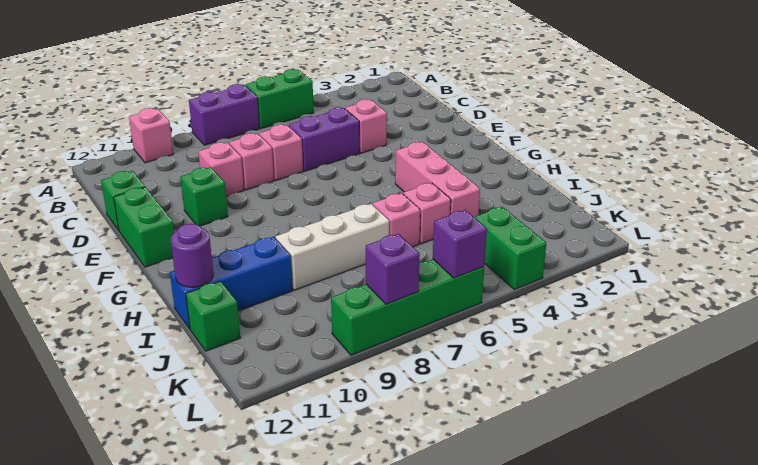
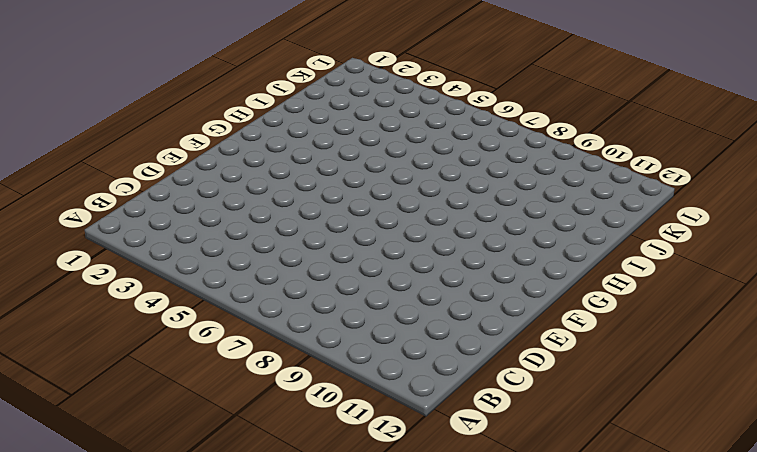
none -> green 1x2 brick [246,69,314,129]
none -> purple 1x2 brick [189,84,260,145]
none -> pink 1x1 brick [129,108,174,163]

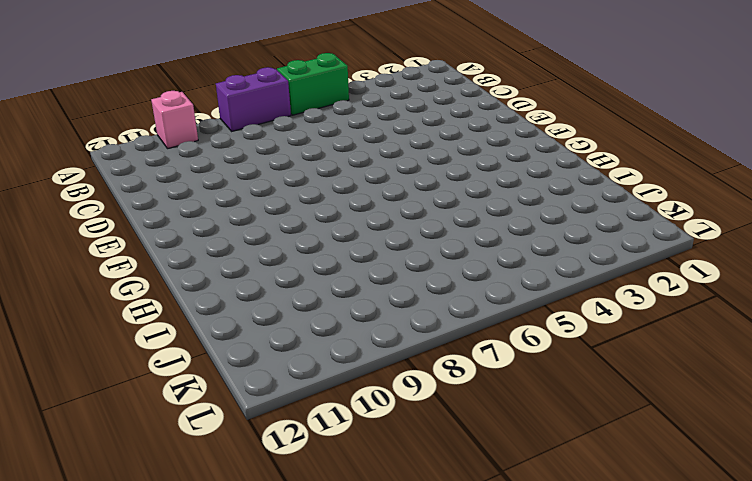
none -> pink 1x1 brick [345,99,387,153]
none -> purple 1x2 brick [289,108,360,171]
none -> pink 1x1 brick [259,125,303,180]

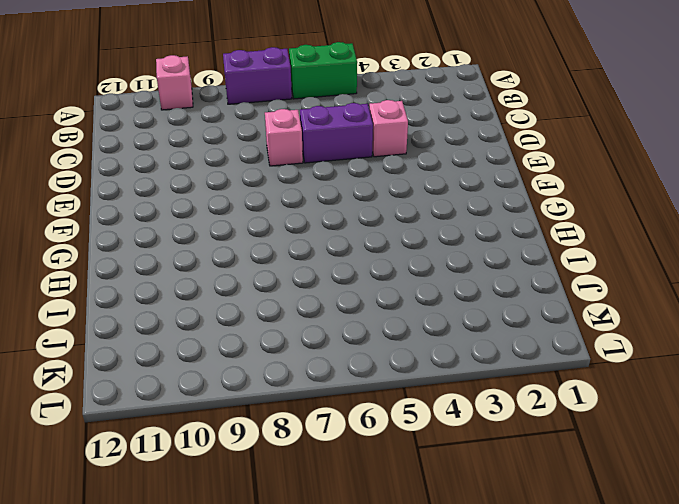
none -> pink 1x1 brick [229,133,274,190]
none -> pink 1x1 brick [198,143,244,196]
none -> green 1x1 brick [101,171,145,230]

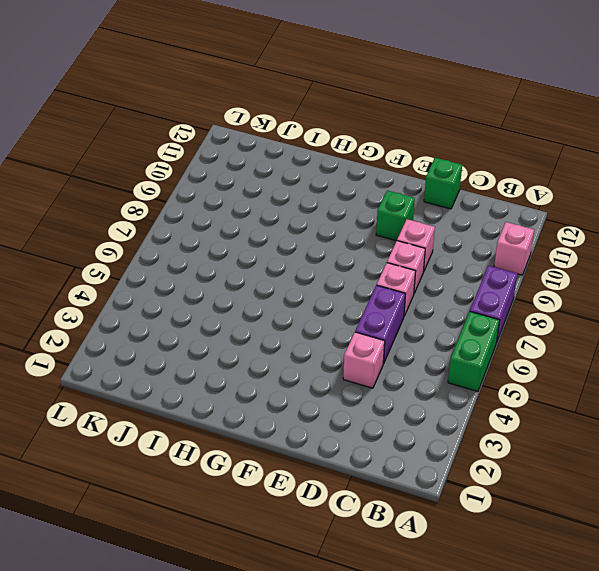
none -> green 1x2 brick [114,187,174,267]
none -> pink 1x3 brick [395,142,480,217]
none -> pink 1x1 brick [403,183,451,244]

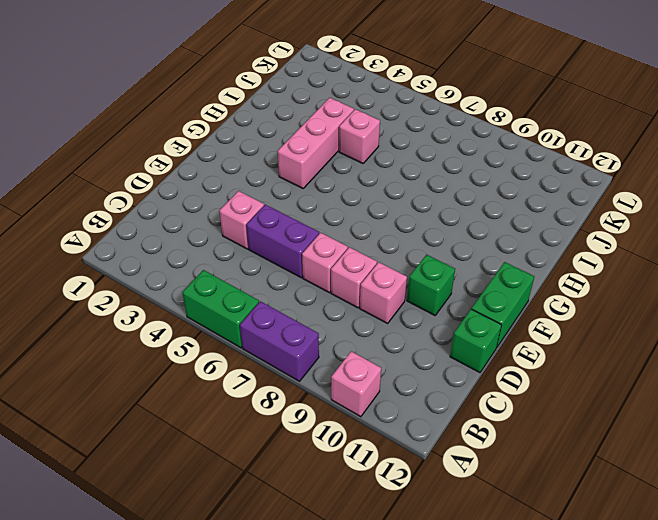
none -> pink 1x1 brick [373,193,420,247]
none -> white 1x3 brick [275,204,389,290]
none -> blue 1x3 brick [170,237,293,329]

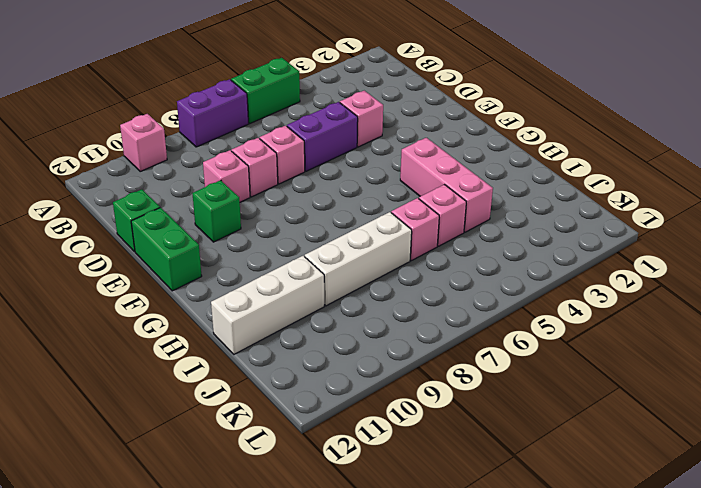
white 1x3 brick [211,256,324,354] -> blue 1x3 brick [170,237,293,329]
none -> green 1x1 brick [186,281,240,351]
none -> green 1x2 brick [474,207,546,289]
none -> green 1x4 brick [331,259,484,355]

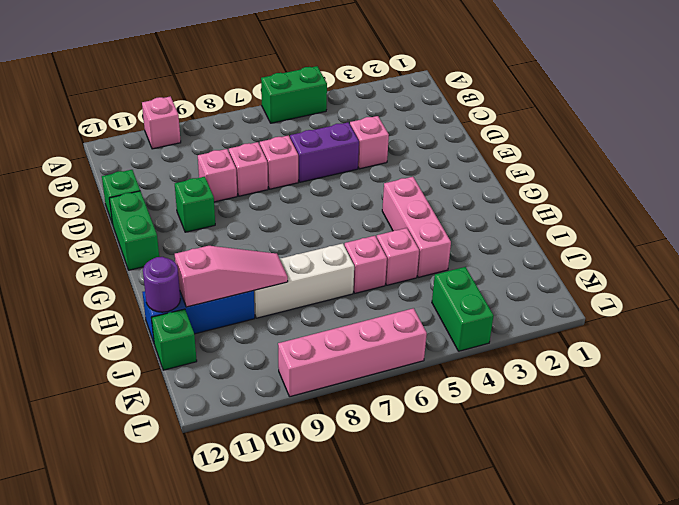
pink 1x3 slope [175,246,288,307] -> none
pink 1x4 brick [278,308,427,397] -> green 1x4 brick [331,259,484,355]
none -> purple 1x2 brick [189,84,260,145]
none -> purple 1x1 brick [433,210,487,278]
none -> purple 1x1 brick [366,234,420,304]

